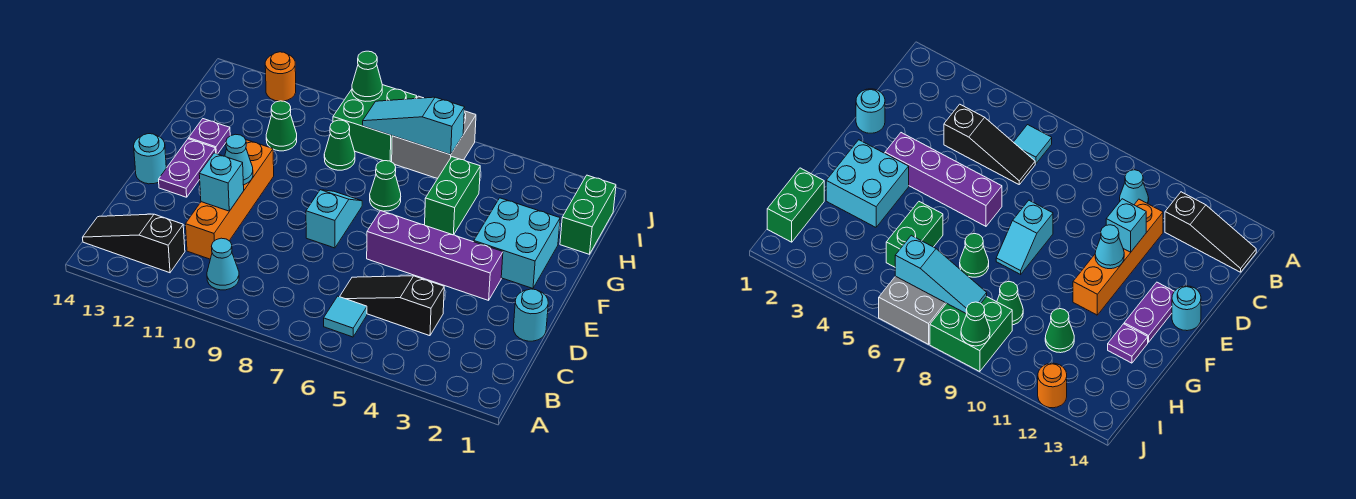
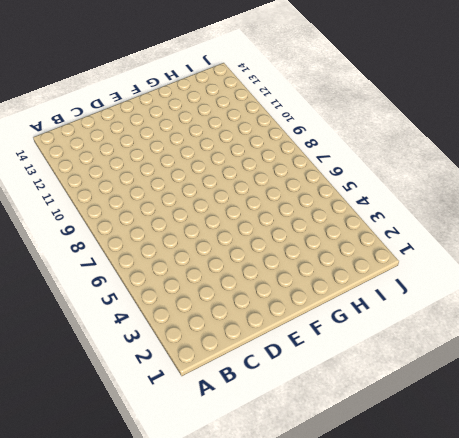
none -> cyan 1x1 tile [324,296,367,337]
none -> cyan 1x1 cone [207,238,239,290]
none -> black 1x3 slope [83,214,185,273]

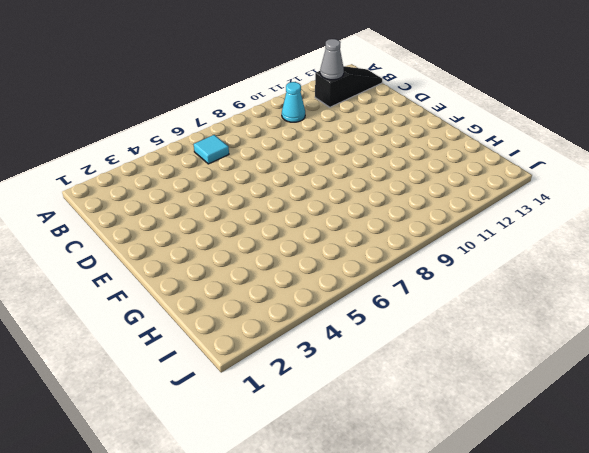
grey 1x1 cone [320,39,344,80] -> none
none -> black 1x3 slope [340,276,444,336]
none -> orange 1x4 brick [186,140,274,259]
none -> cyan 1x1 round brick [514,289,548,341]

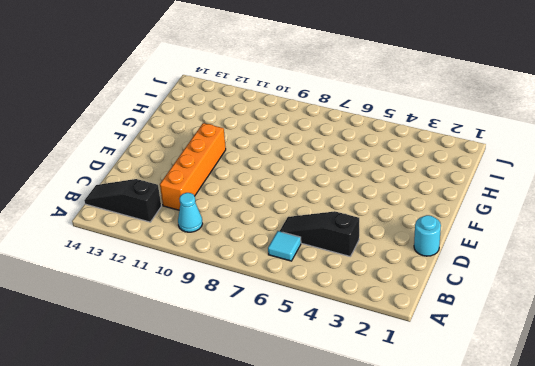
none -> purple 1x4 brick [367,211,503,300]
none -> cyan 1x2 slope [306,190,362,248]
none -> purple 1x2 plate [159,139,216,197]

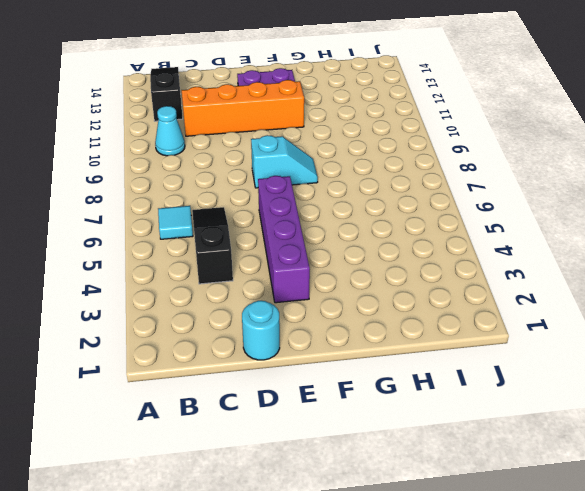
none -> cyan 1x1 round brick [134,134,166,184]
none -> cyan 2x2 brick [474,198,560,288]
none -> green 1x2 brick [425,157,480,235]

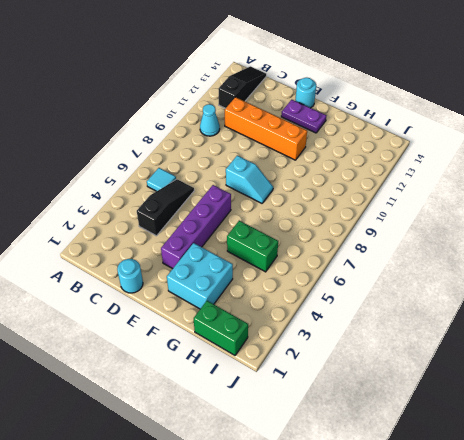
none -> green 1x1 cone [370,161,401,211]
none -> purple 1x1 plate [189,119,230,154]
none -> green 1x1 cone [324,120,355,170]

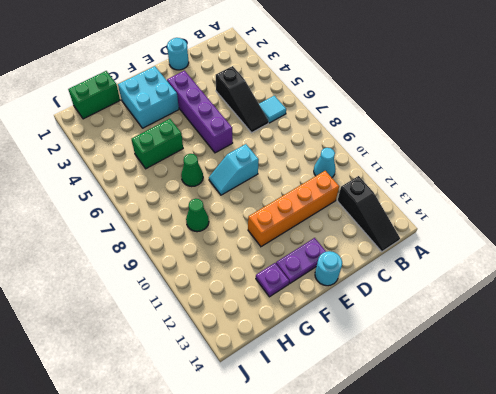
none -> green 1x1 cone [266,101,297,151]
none -> grey 2x2 brick [392,96,476,179]
none -> green 2x2 brick [333,85,417,162]

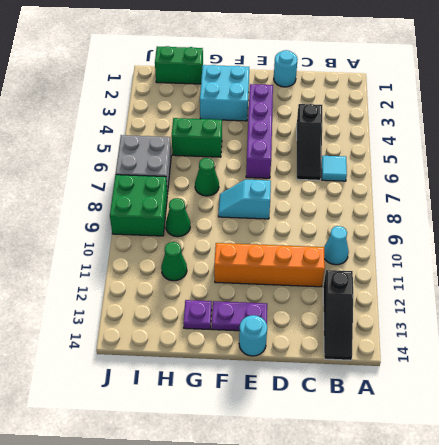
none -> orange 1x1 round brick [265,52,296,101]
none -> cyan 1x1 brick [199,153,244,211]
none -> cyan 1x1 cone [225,134,253,185]

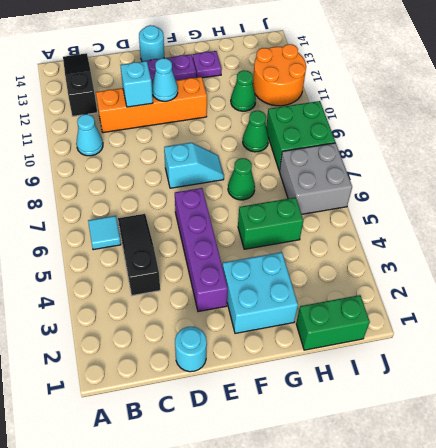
orange 2x2 round brick [253,44,306,106] -> orange 1x1 round brick [265,52,296,101]
none -> cyan 1x3 slope [363,97,465,155]
none -> green 1x1 cone [352,51,382,101]

